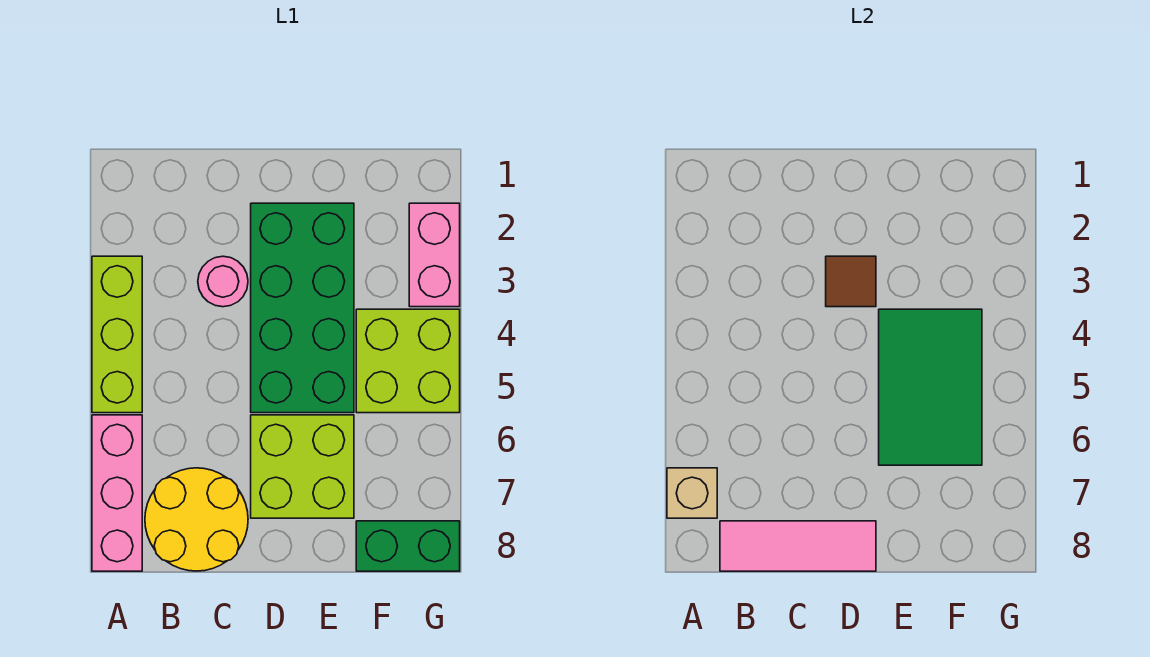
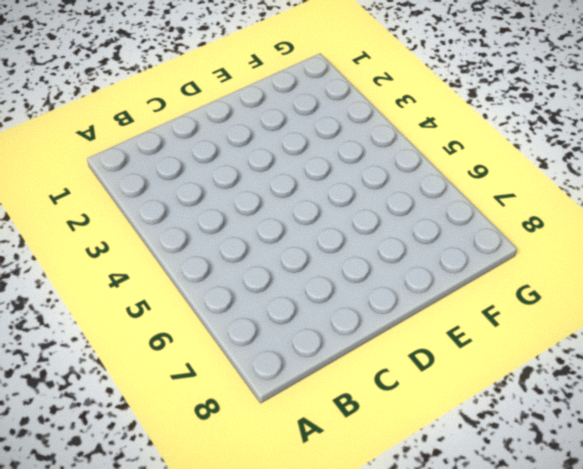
none -> lime 1x3 brick [92,256,142,413]
none -> pink 1x3 brick [92,415,142,571]
none -> yellow 2x2 round brick [145,468,248,571]

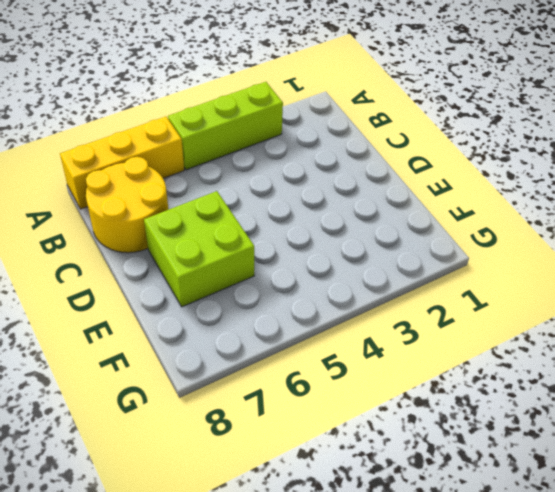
yellow 1x3 brick [60,117,184,209] -> pink 1x3 brick [92,415,142,571]
none -> pink 1x1 round brick [198,256,248,307]
none -> green 2x4 brick [251,203,354,413]
none -> lime 2x2 brick [356,309,460,413]

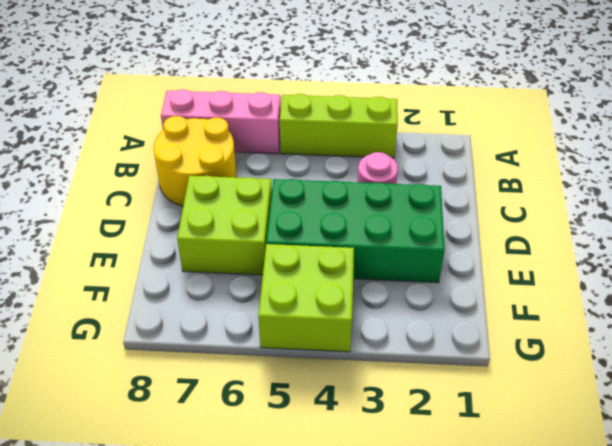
none -> green 1x2 brick [356,521,460,571]
none -> pink 1x2 brick [409,203,460,307]
none -> tan 1x1 brick [667,468,717,518]

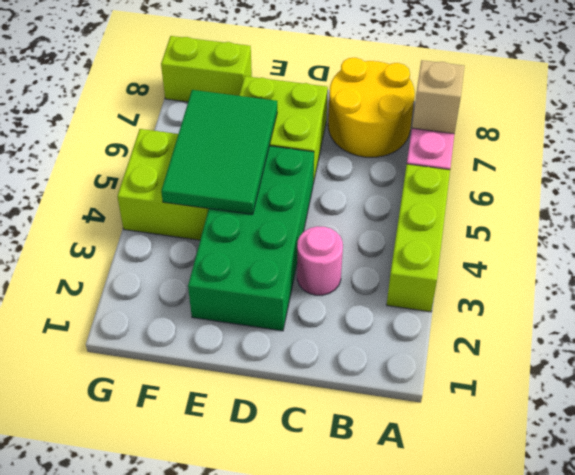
lime 1x2 brick [161,36,252,102] -> green 1x2 brick [356,521,460,571]
none -> pink 1x2 brick [409,203,460,307]
none -> pink 1x3 tile [720,521,876,571]
none -> brown 1x1 tile [826,256,876,307]

